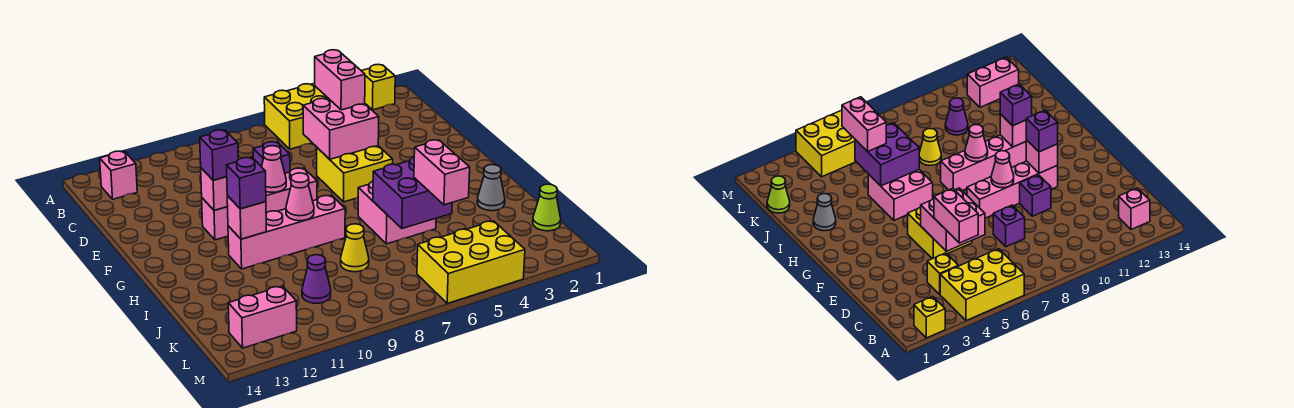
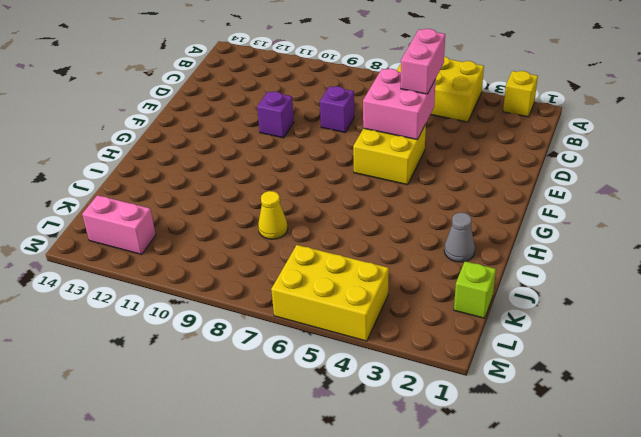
lime 1x1 brick [454,261,496,318] -> lime 1x1 cone [533,184,561,231]
none -> pink 1x1 brick [100,151,137,199]
none -> yellow 1x1 brick [927,253,959,294]
none -> pink 1x4 brick [202,168,317,240]

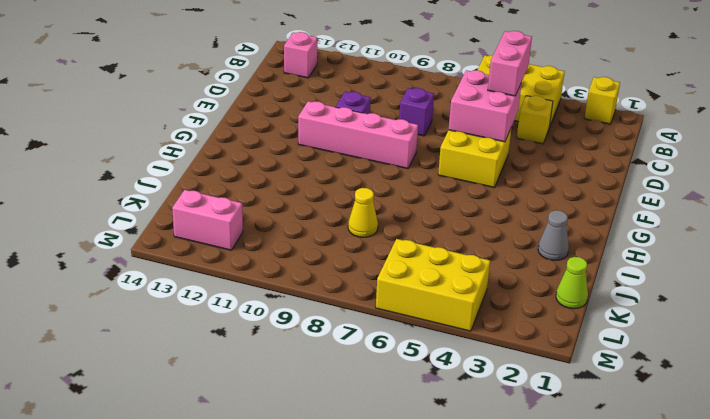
none -> pink 2x2 brick [358,181,436,244]
none -> pink 1x4 brick [228,195,345,269]
none -> purple 1x1 cone [302,255,331,303]

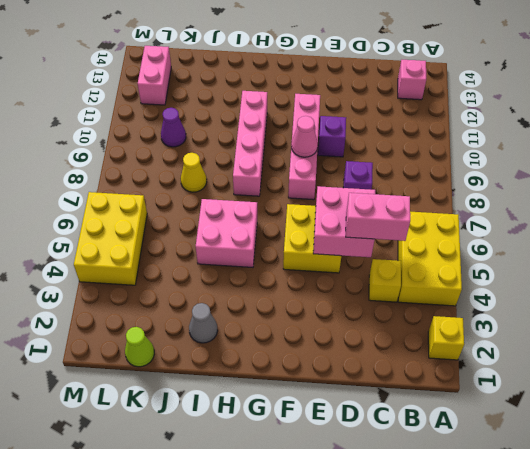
none -> pink 1x1 brick [201,168,228,210]
none -> pink 1x1 cone [286,173,314,221]
none -> pink 1x1 brick [227,196,266,239]

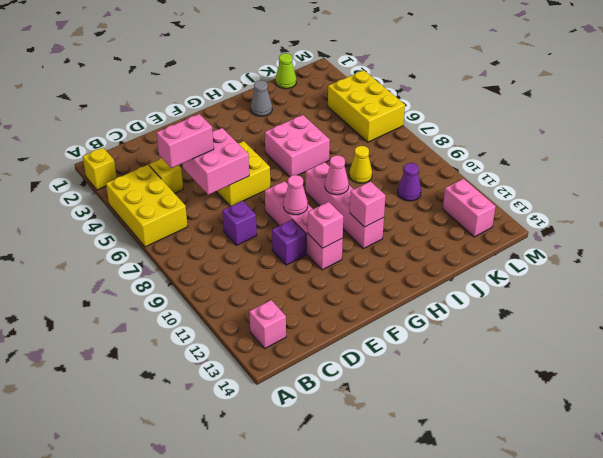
none -> purple 2x2 brick [373,158,452,228]
none -> purple 1x1 brick [200,130,238,180]
none -> purple 1x1 brick [227,158,266,209]

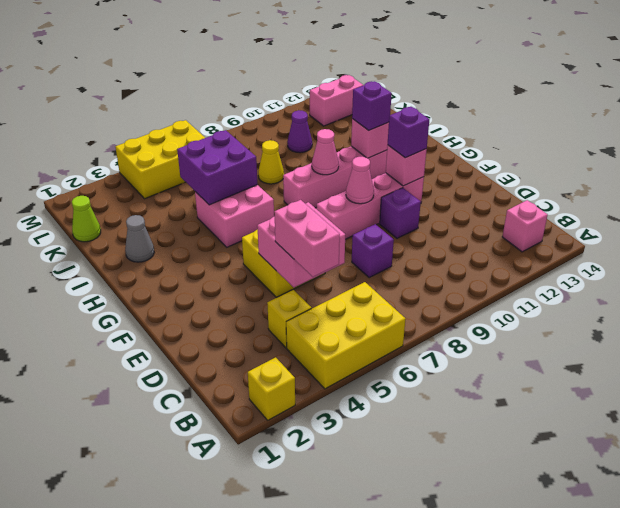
none -> pink 1x2 brick [414,140,470,205]

